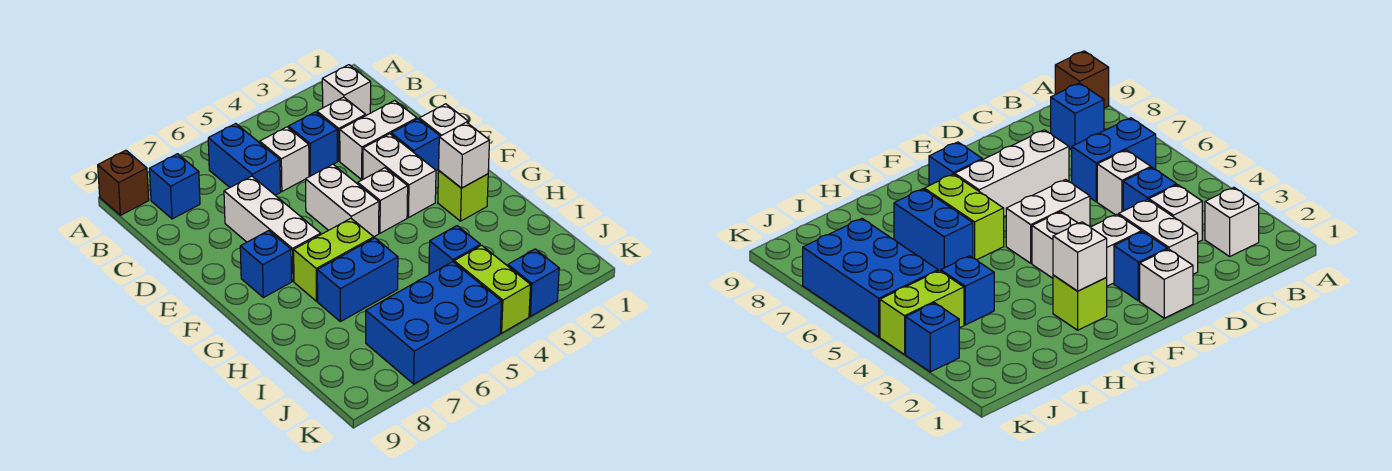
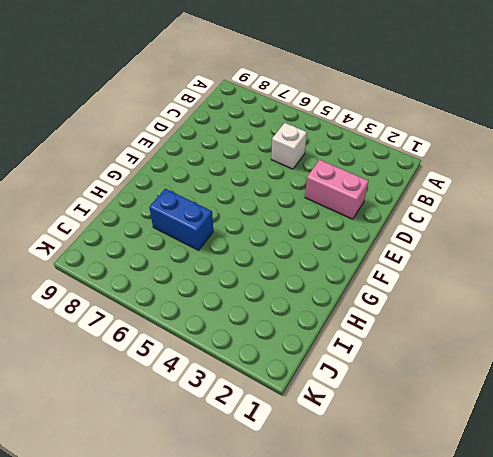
pink 1x2 brick [305,160,368,219] -> white 1x2 brick [340,101,417,180]
none -> brown 1x1 brick [98,150,149,215]
none -> white 1x1 brick [322,65,371,115]
none -> blue 1x2 brick [208,123,281,195]

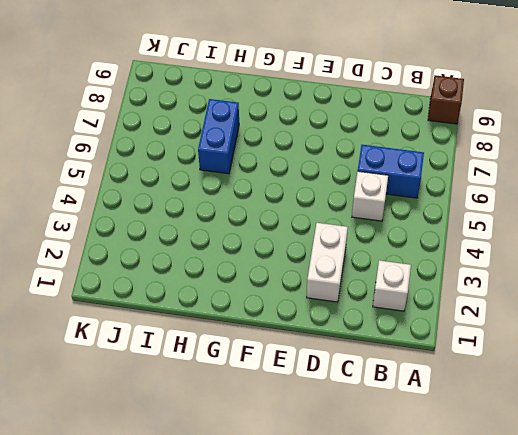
none -> blue 1x1 brick [150,154,200,219]
none -> white 1x1 brick [317,97,366,161]
none -> blue 1x1 brick [288,112,337,176]

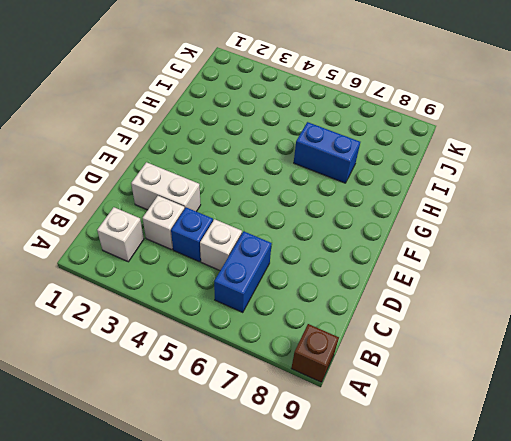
none -> blue 1x1 brick [150,154,200,219]
none -> white 1x3 brick [224,176,321,281]
none -> white 1x1 brick [419,104,468,136]

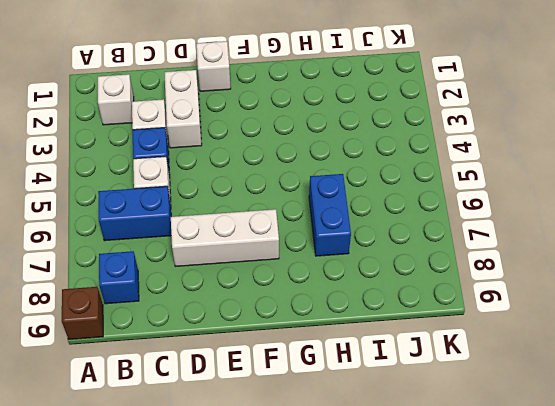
none -> blue 1x1 brick [391,119,440,171]
none -> white 1x2 brick [363,134,436,218]
none -> white 1x2 brick [306,164,379,237]

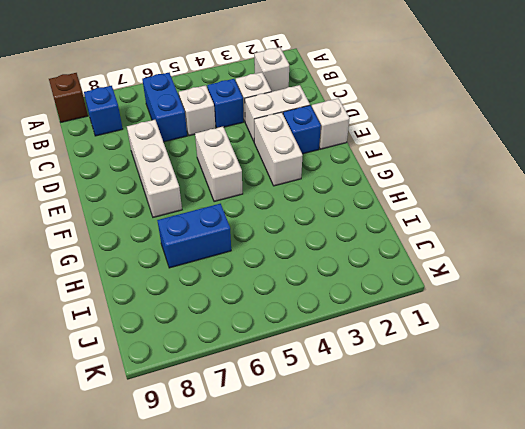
none -> white 1x1 brick [358,168,408,233]
none -> blue 1x1 brick [240,231,292,298]
none -> lime 1x1 brick [438,171,488,221]

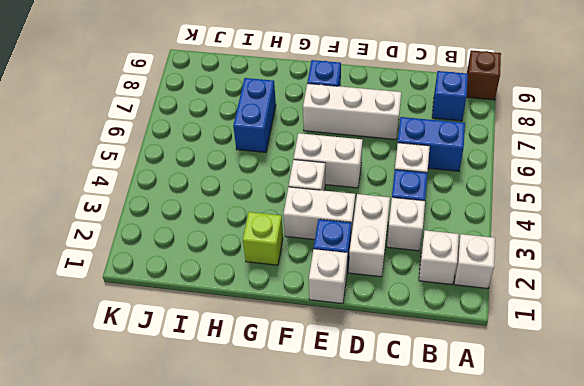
white 1x1 brick [454,234,495,289] -> white 1x1 brick moved to [439,122,489,188]
none -> lime 1x2 brick [294,218,374,301]
none -> blue 1x1 brick [429,226,480,274]
none -> lime 1x2 brick [454,245,530,333]

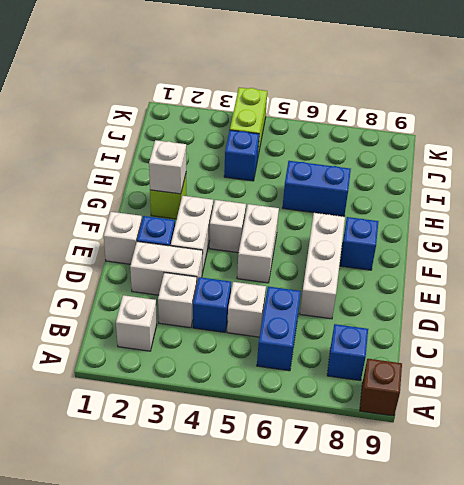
none -> lime 1x2 brick [294,218,374,301]
none -> blue 2x3 brick [366,262,502,384]
none -> blue 1x1 brick [508,249,559,316]

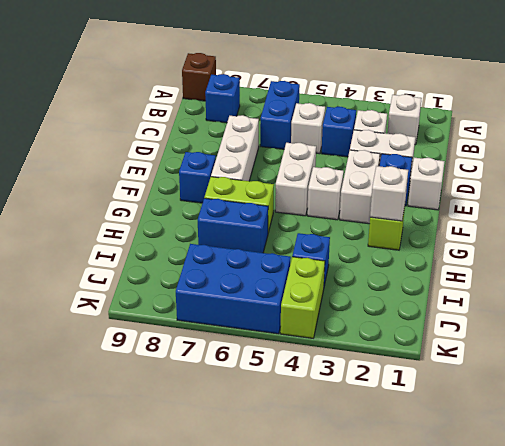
none -> blue 1x1 brick [508,249,559,316]

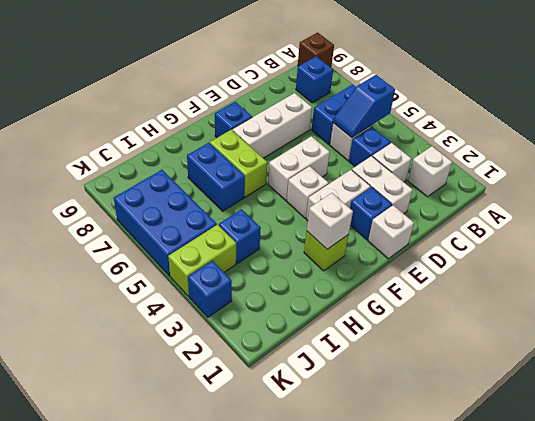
blue 1x2 slope [333,75,395,138] -> none

